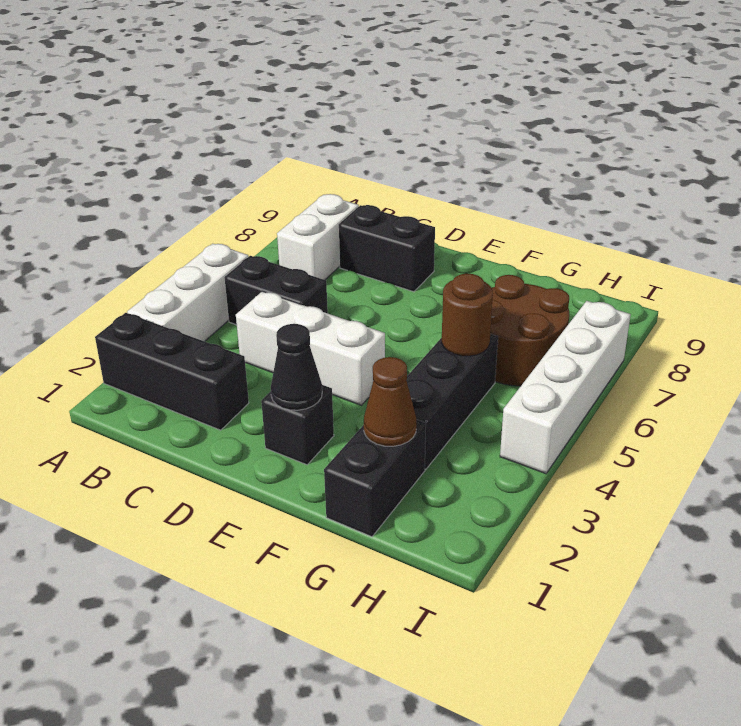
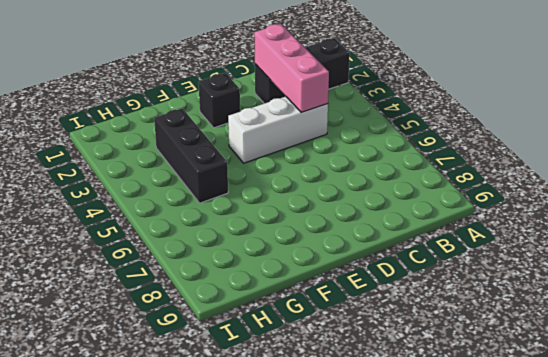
pink 1x3 brick [254,24,329,112] -> none
none -> white 1x3 brick [127,244,248,341]
none -> black 1x2 brick [225,256,328,325]
none -> white 1x2 brick [277,194,359,280]

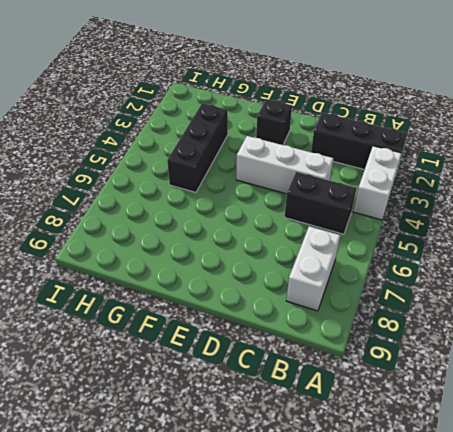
white 1x2 brick [353,146,402,220] -> white 1x3 brick [127,244,248,341]
none -> black 1x2 brick [339,205,435,292]
none -> black 1x2 brick [324,419,426,537]
none -> brown 2x2 round brick [490,275,569,386]

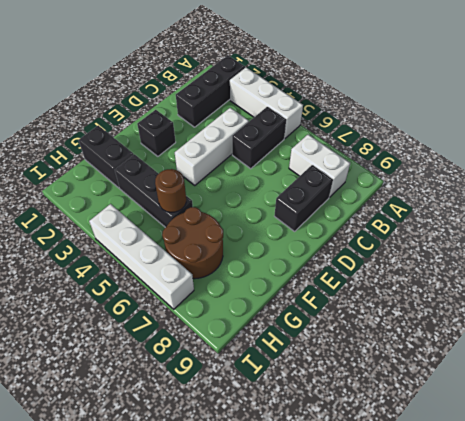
none -> black 1x1 cone [271,324,322,410]
none -> brown 1x1 cone [364,357,416,446]

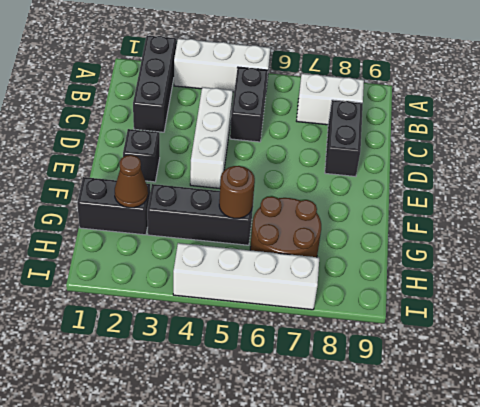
none -> black 1x1 cone [271,324,322,410]

